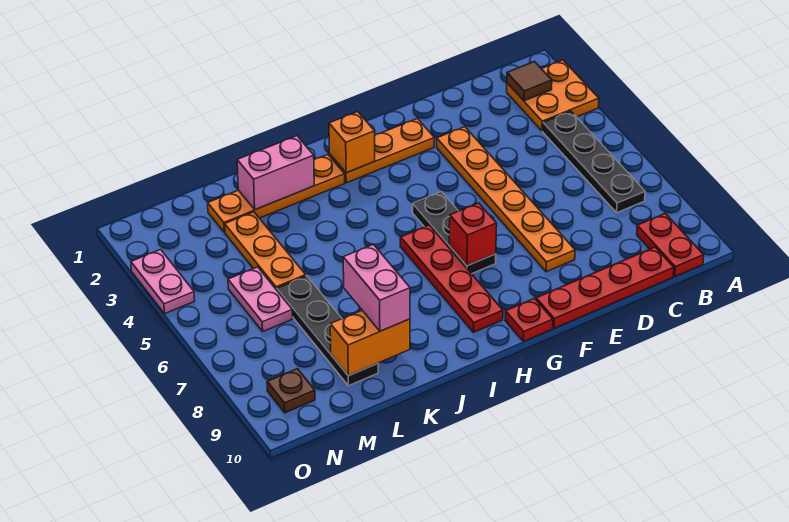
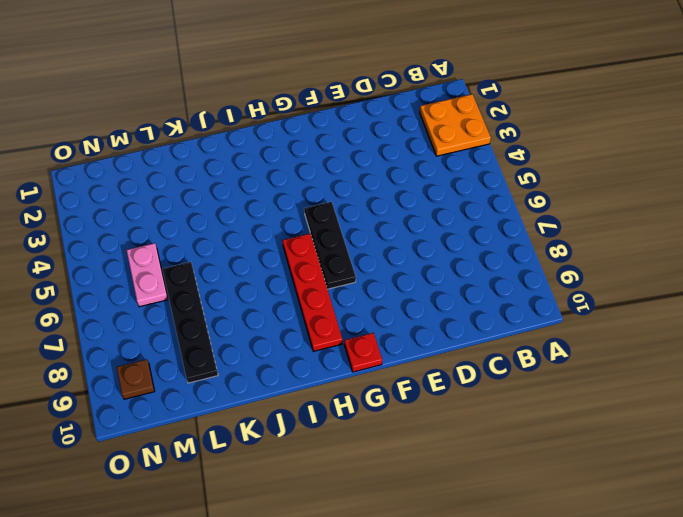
none -> black 1x4 plate [543,111,645,213]
none -> red 1x2 plate [637,213,704,276]
none -> red 1x4 plate [536,247,674,328]

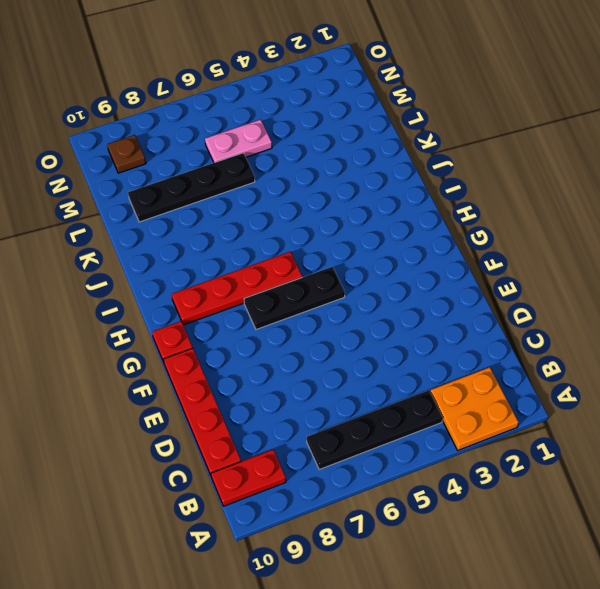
none -> orange 1x6 plate [437,127,575,272]
none -> orange 1x3 plate [329,119,434,183]
none -> orange 1x4 plate [208,154,345,232]

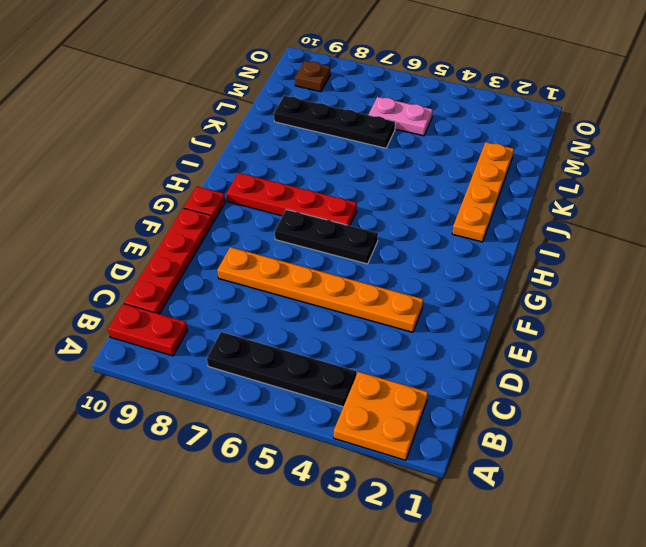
none -> orange 1x3 plate [329,119,434,183]
none -> orange 1x3 plate [225,212,306,290]
none -> pink 1x2 plate [131,250,195,314]

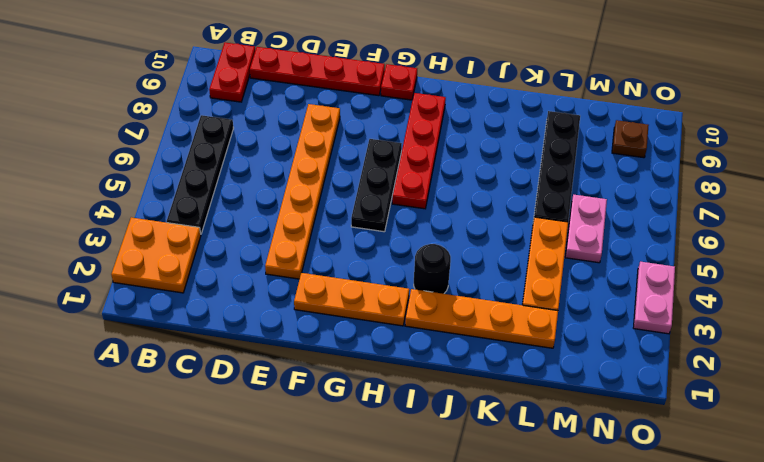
black 1x1 round brick [414,244,451,294] -> none
none -> brown 1x1 tile [507,62,552,101]
none -> red 1x1 brick [449,203,497,266]
none -> orange 1x1 brick [329,112,375,173]

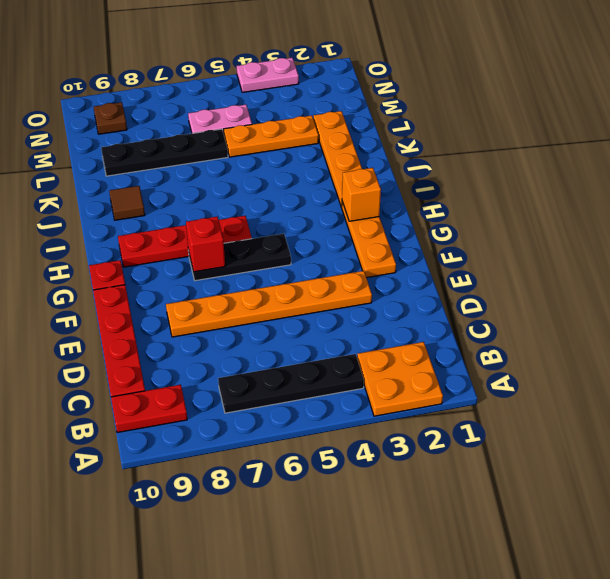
brown 1x1 tile [109,186,145,220] -> brown 1x1 tile moved to [507,62,552,101]
none -> pink 1x2 brick [237,136,314,210]
none -> orange 1x2 brick [330,310,410,376]
none -> pink 1x2 brick [343,244,410,331]

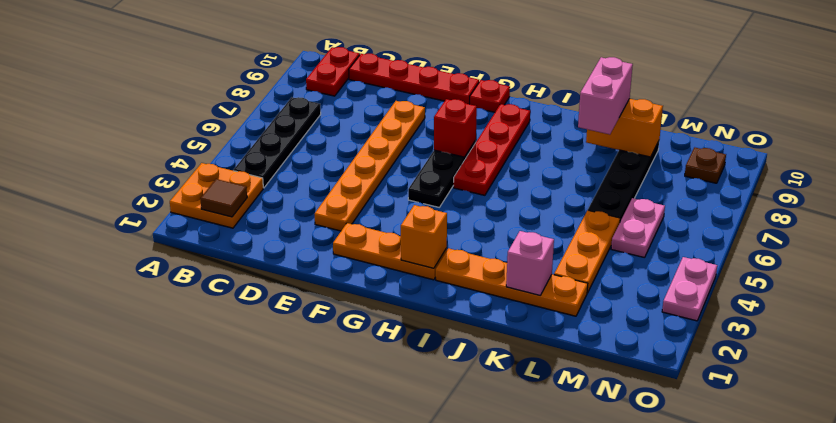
pink 1x1 brick [506,231,554,295] -> pink 1x2 brick [237,136,314,210]

